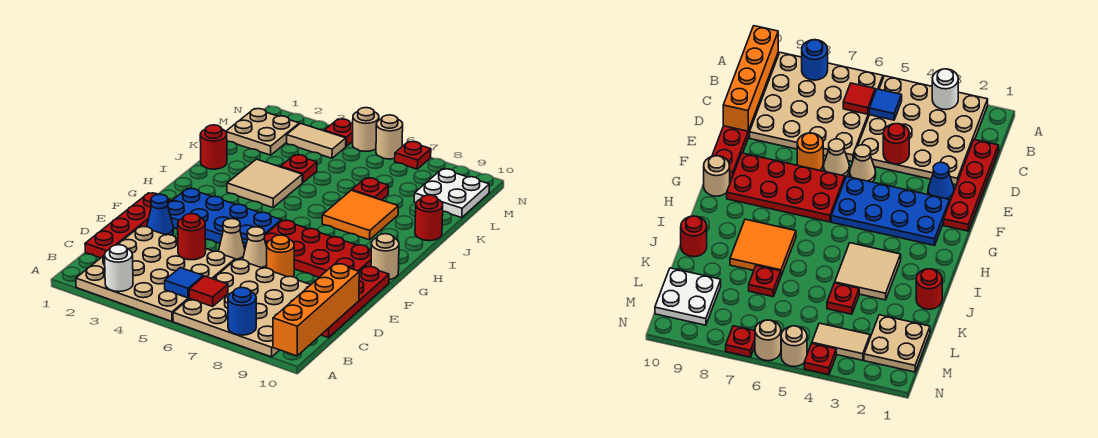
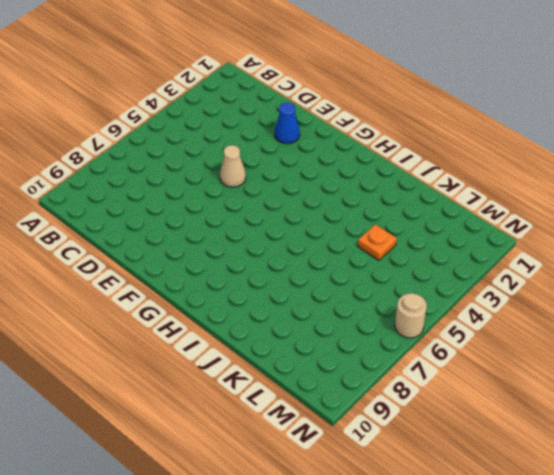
orange 1x1 plate [358,224,397,260] -> red 1x1 plate [281,155,317,183]
none -> tan 4x4 plate [76,226,235,321]
none -> tan 4x4 plate [173,259,310,357]
none -> red 1x4 plate [85,193,171,258]
none -> red 1x4 plate [321,266,389,338]

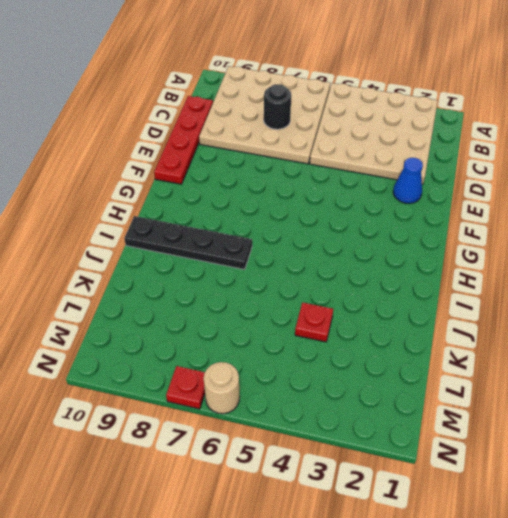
black 1x1 round brick [264,84,291,129] -> none
black 1x4 plate [124,216,252,269] -> orange 2x2 tile [322,190,398,240]
none -> red 1x4 plate [85,193,171,258]
none -> tan 1x1 cone [218,219,245,260]
none -> tan 1x1 cone [243,227,267,268]
none -> orange 1x1 round brick [266,235,294,277]

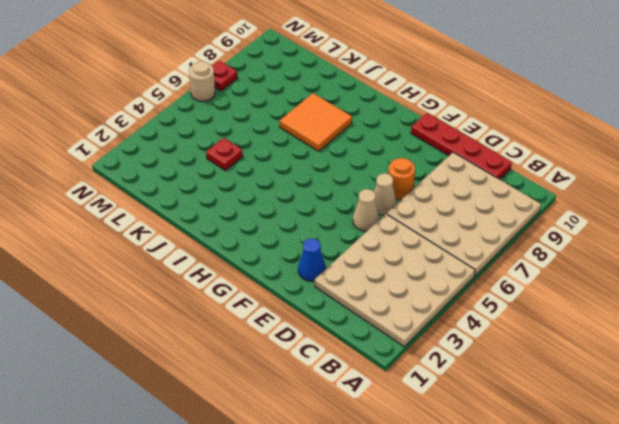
none -> red 1x4 plate [85,193,171,258]
none -> blue 2x4 plate [168,188,281,248]
none -> red 2x4 plate [264,220,371,277]
none -> tan 1x1 round brick [371,234,399,280]

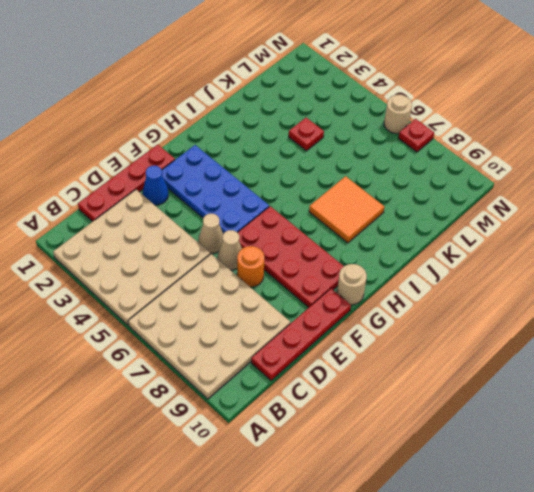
none -> tan 2x2 tile [227,159,302,208]
none -> red 1x1 round brick [200,125,227,169]
none -> red 1x1 round brick [415,195,443,241]
none -> red 1x1 plate [352,178,389,200]

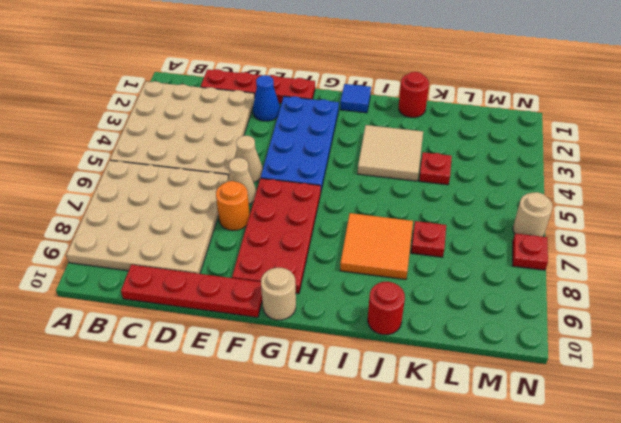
blue 1x1 tile [340,84,371,113] -> blue 1x1 tile moved to [165,268,203,298]
none -> tan 2x2 plate [226,109,299,155]
none -> white 2x2 plate [414,169,489,218]
none -> tan 1x2 tile [287,124,346,158]
none -> red 1x1 plate [324,119,353,146]

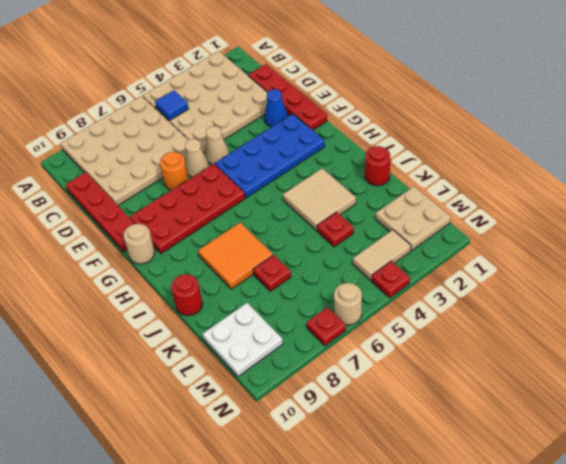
none -> tan 1x1 round brick [353,108,379,151]
none -> white 1x1 round brick [105,245,133,292]
none -> blue 1x1 round brick [228,288,256,335]
none -> orange 1x4 brick [273,263,359,356]

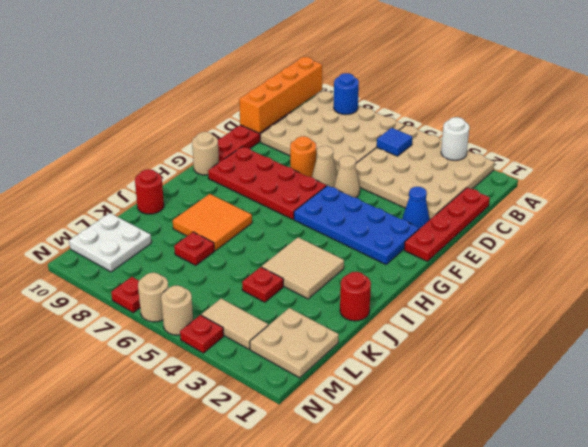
none -> red 1x1 tile [189,276,228,306]
none -> red 1x1 round brick [178,214,206,260]

